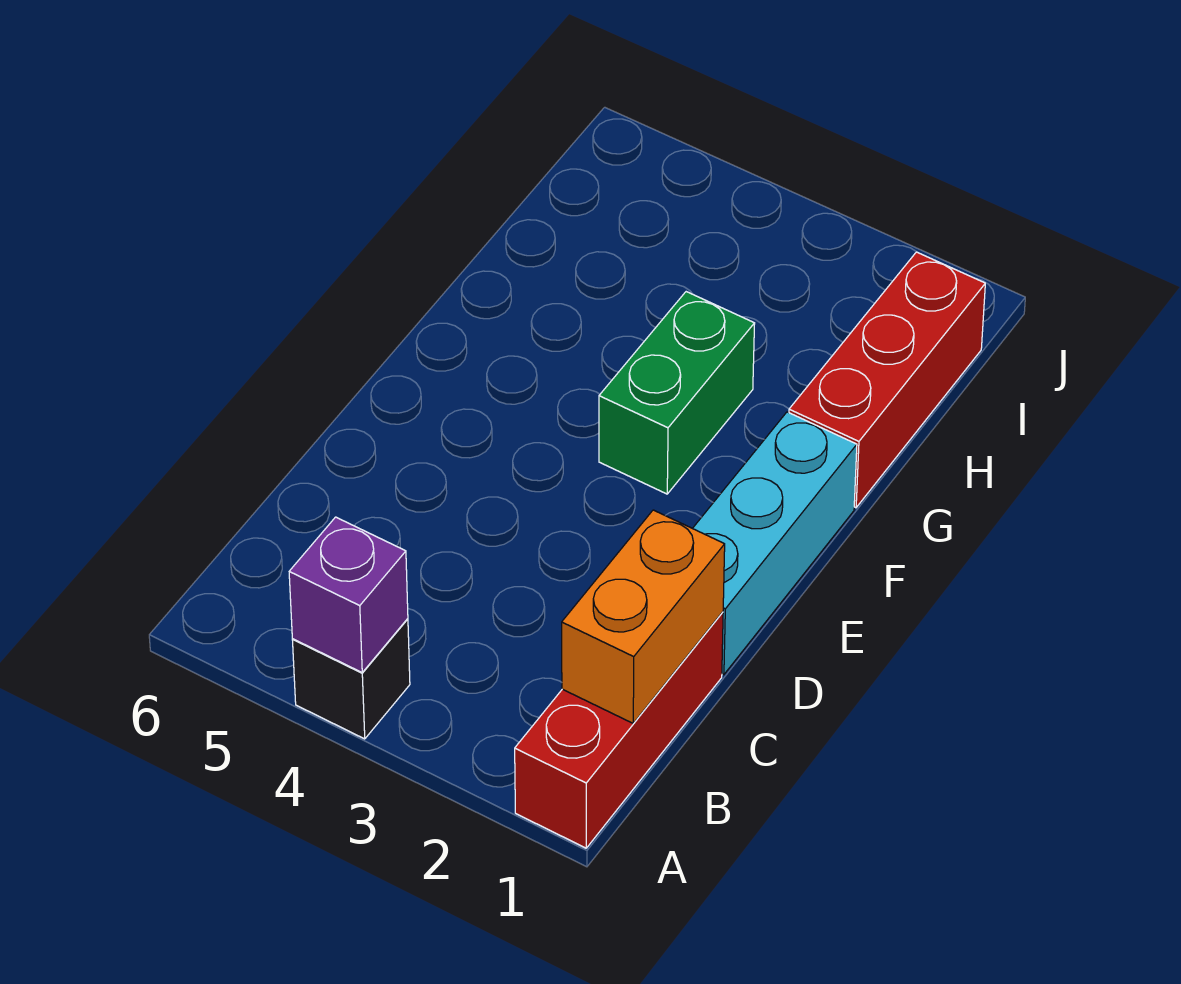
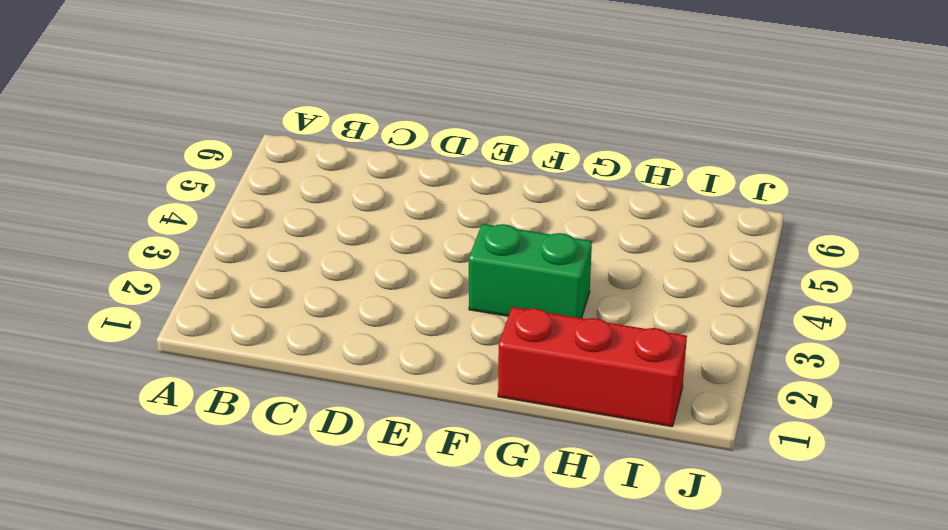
none -> red 1x3 brick [515,612,723,848]
none -> black 1x1 brick [292,619,410,739]

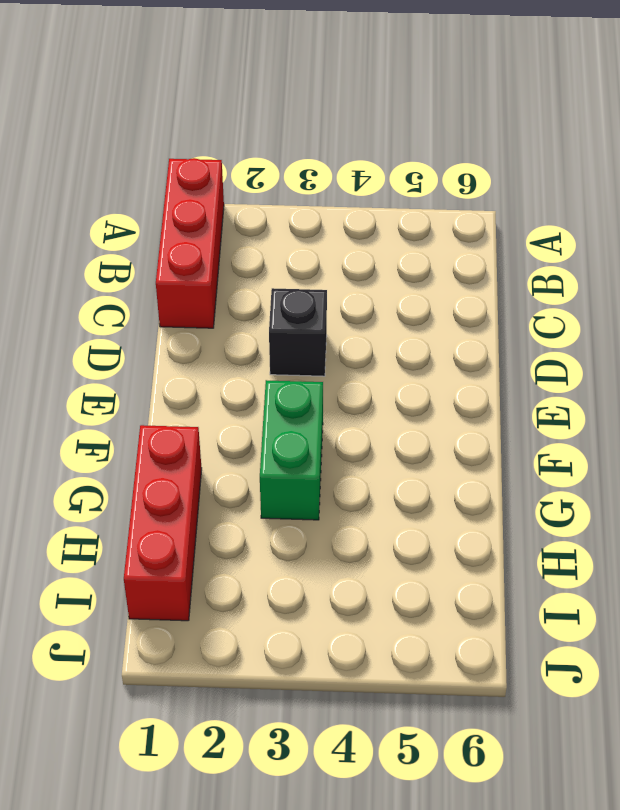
black 1x1 brick [269,288,327,376] -> black 1x1 brick moved to [292,619,410,739]
none -> cyan 1x3 brick [693,412,857,675]
none -> purple 1x1 brick [289,517,408,672]

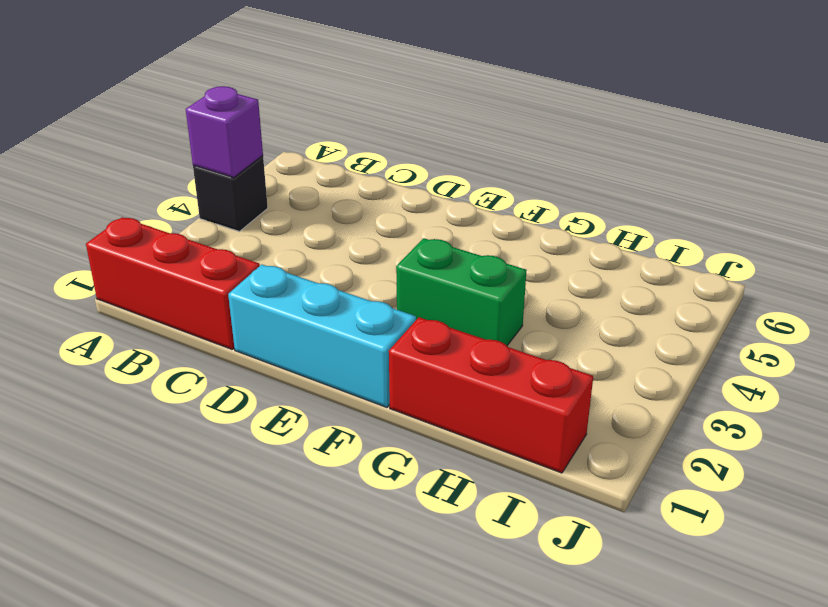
none -> orange 1x2 brick [562,510,725,723]

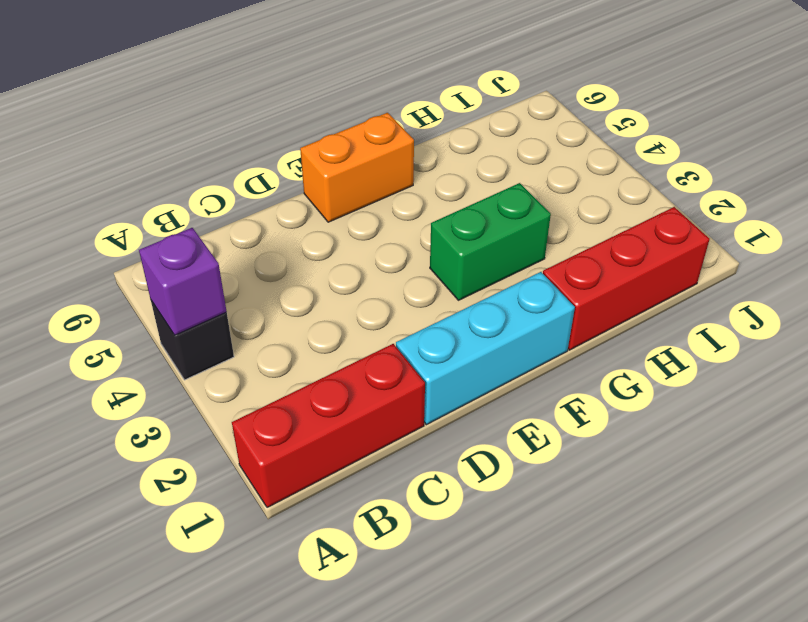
orange 1x2 brick [300,113,414,222] -> orange 1x2 brick moved to [562,510,725,723]

